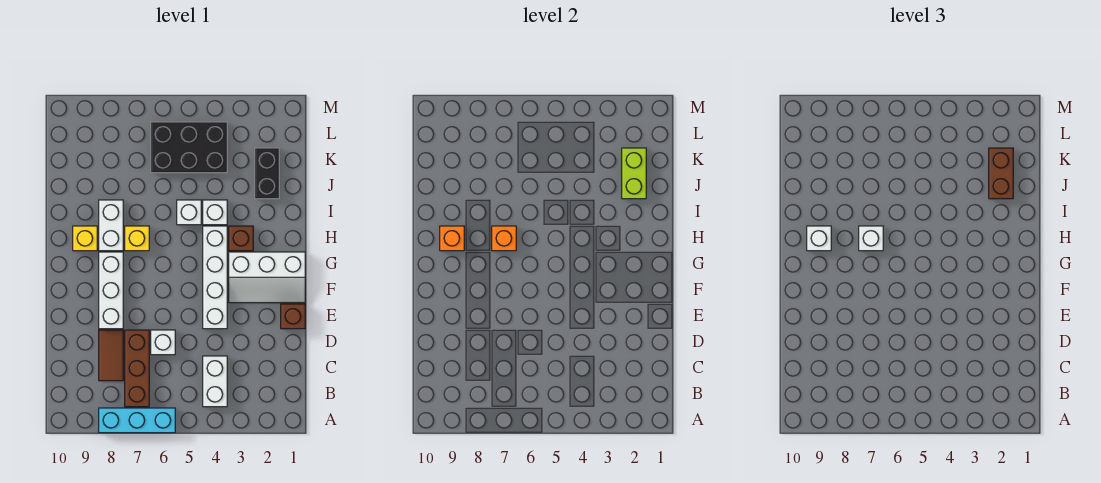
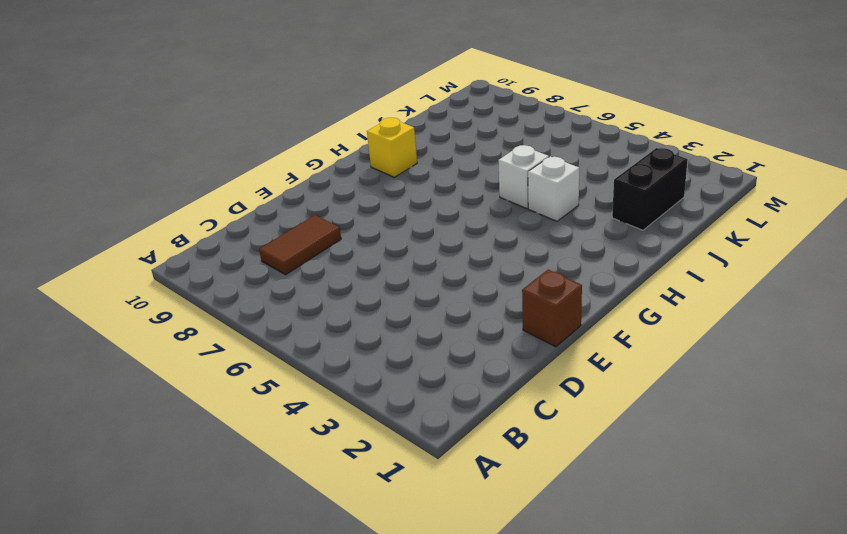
none -> cyan 1x3 brick [99,408,175,433]
none -> white 1x2 brick [203,356,227,407]
none -> brown 1x3 brick [125,330,149,407]

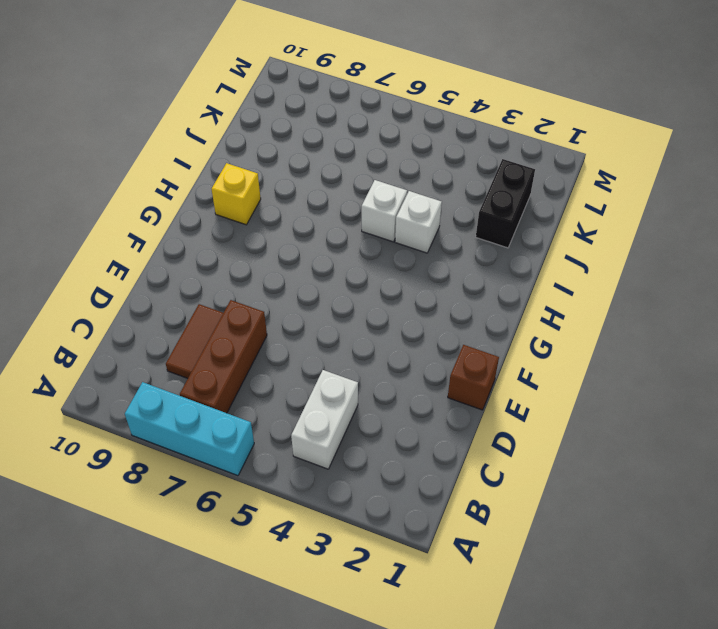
none -> white 1x1 brick [151,330,175,355]
none -> white 1x4 brick [203,226,227,329]
none -> white 1x3 brick [99,252,123,329]

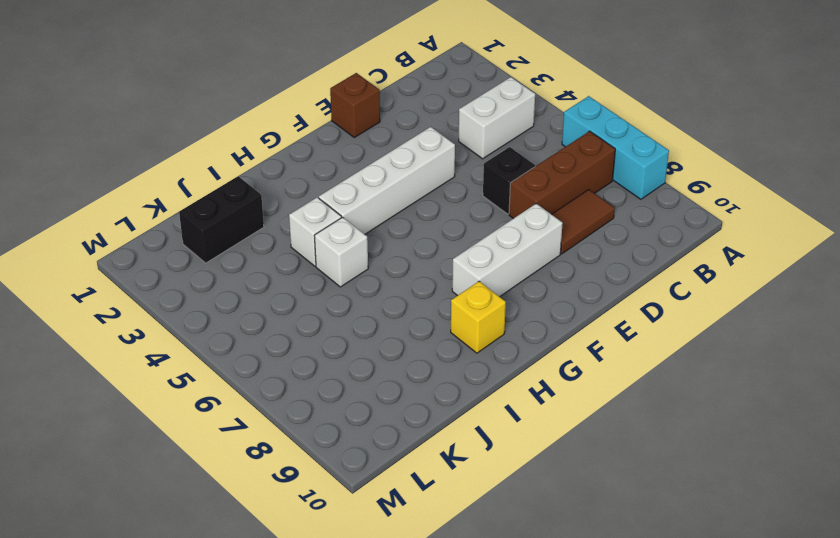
black 1x1 brick [483,147,535,214] -> white 1x1 brick [151,330,175,355]
none -> white 2x3 slope [229,252,305,303]
none -> brown 1x1 brick [229,226,253,251]
none -> yellow 1x1 brick [125,226,149,251]

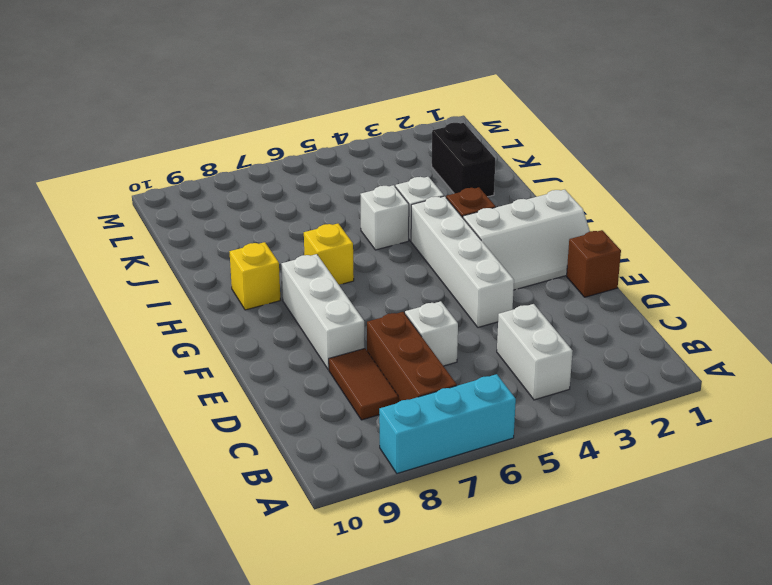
none -> white 1x2 brick [99,200,123,251]
none -> black 2x3 brick [151,122,227,173]
none -> orange 1x1 brick [492,226,516,251]

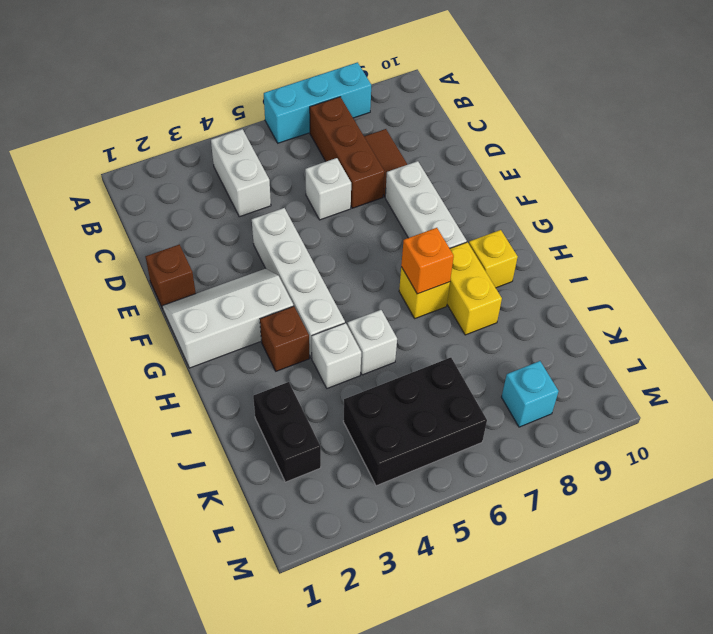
yellow 1x2 brick [447,242,502,335] -> white 1x2 brick [99,200,123,251]
cyan 1x1 brick [502,361,559,427] -> none
none -> orange 1x1 brick [440,226,464,251]
none -> lime 1x2 brick [622,148,646,199]
none -> white 1x1 brick [859,226,883,251]

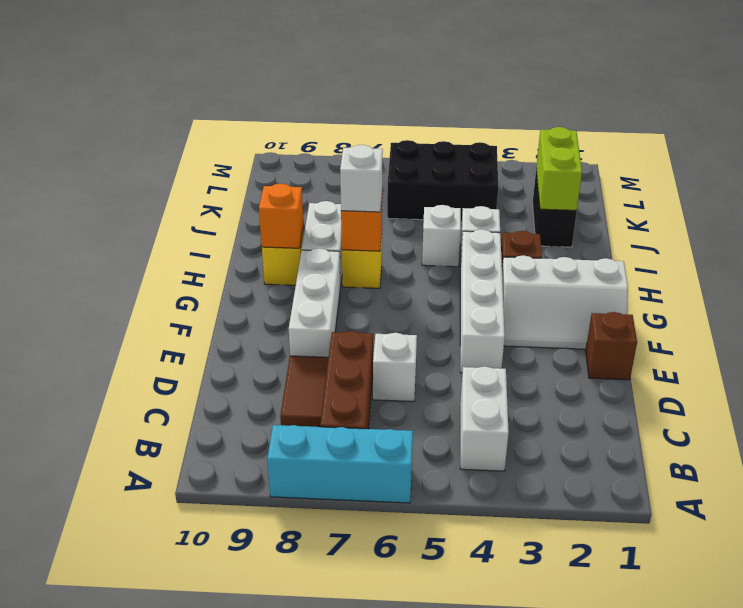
none -> white 1x1 brick [807,226,831,251]
none -> brown 1x2 brick [989,148,1013,199]

